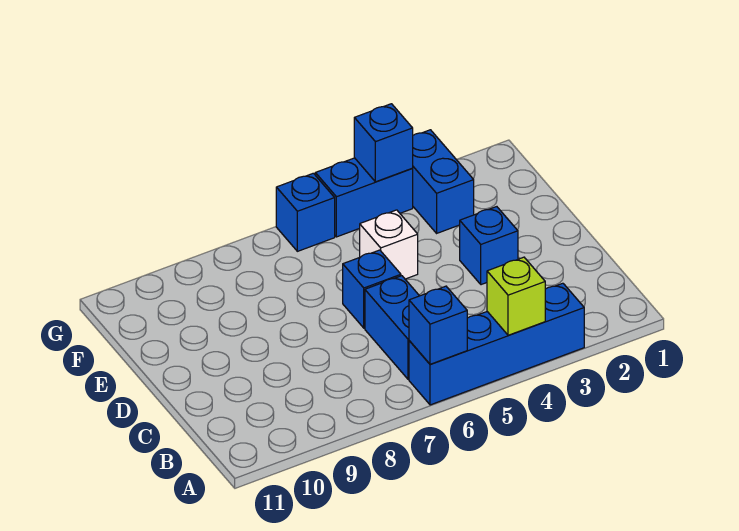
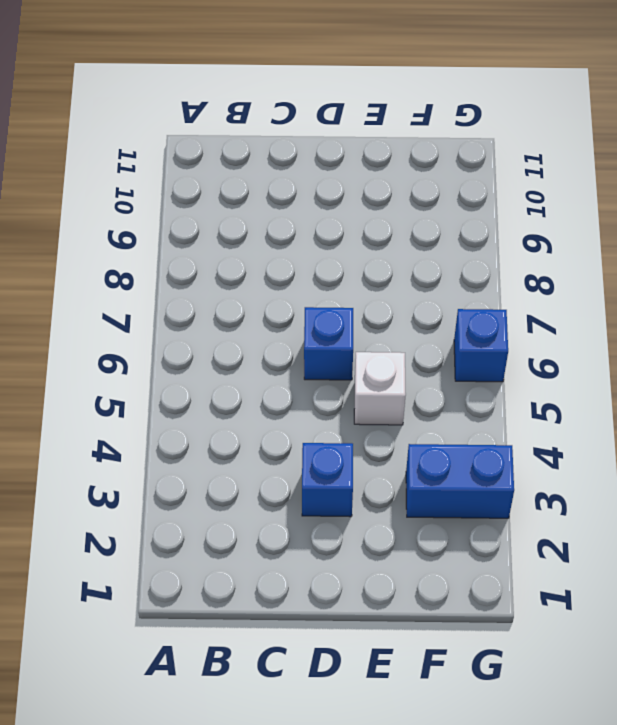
none -> blue 1x4 brick [409,283,584,405]
none -> blue 1x2 brick [365,276,419,379]

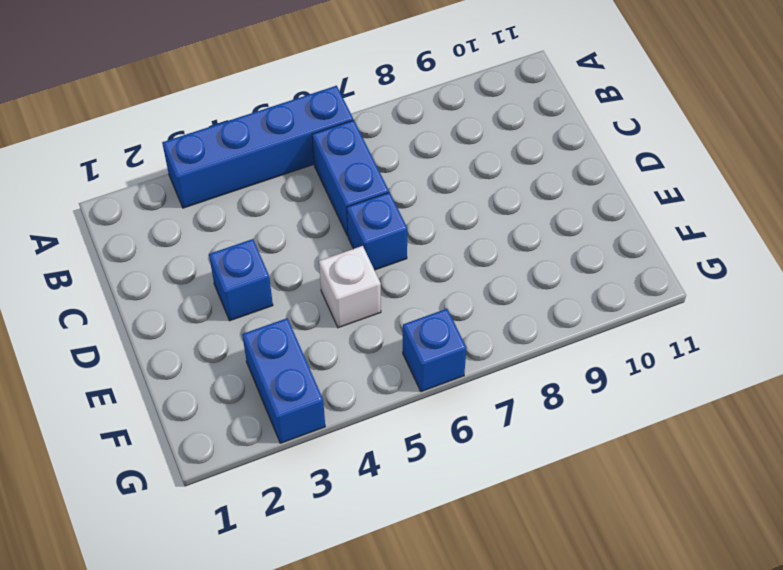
none -> blue 1x2 brick [315,158,413,237]
none -> lime 1x1 brick [487,257,545,335]

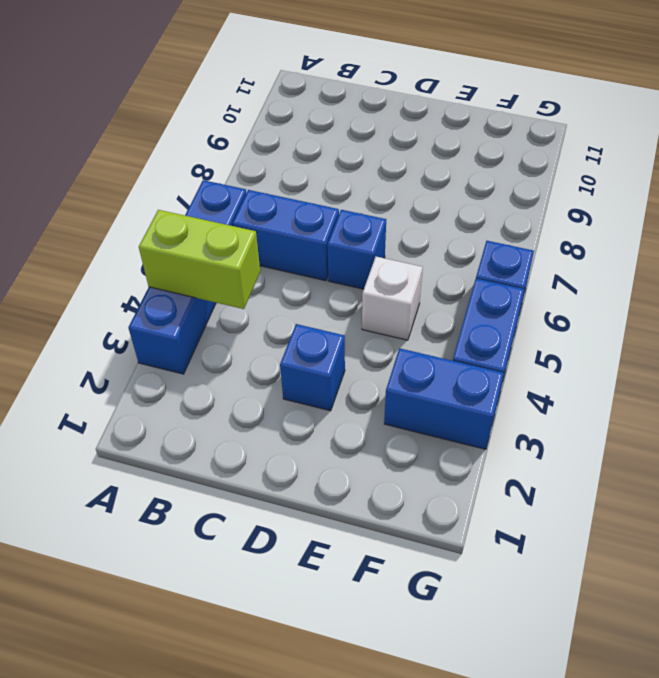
lime 1x2 brick [139,210,260,309] -> lime 1x1 brick [487,257,545,335]
none -> blue 1x1 brick [409,286,467,364]
none -> blue 1x1 brick [354,104,413,182]

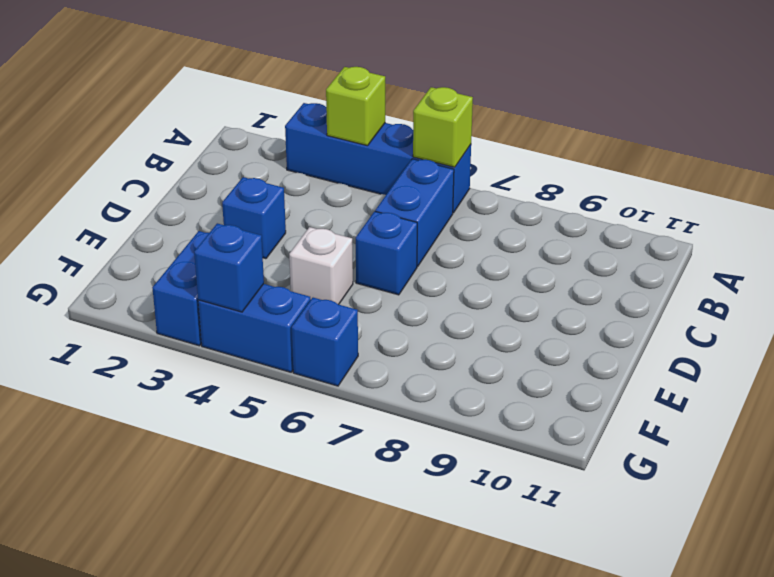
lime 1x1 brick [413,87,473,167] -> blue 1x1 brick [409,286,467,364]

